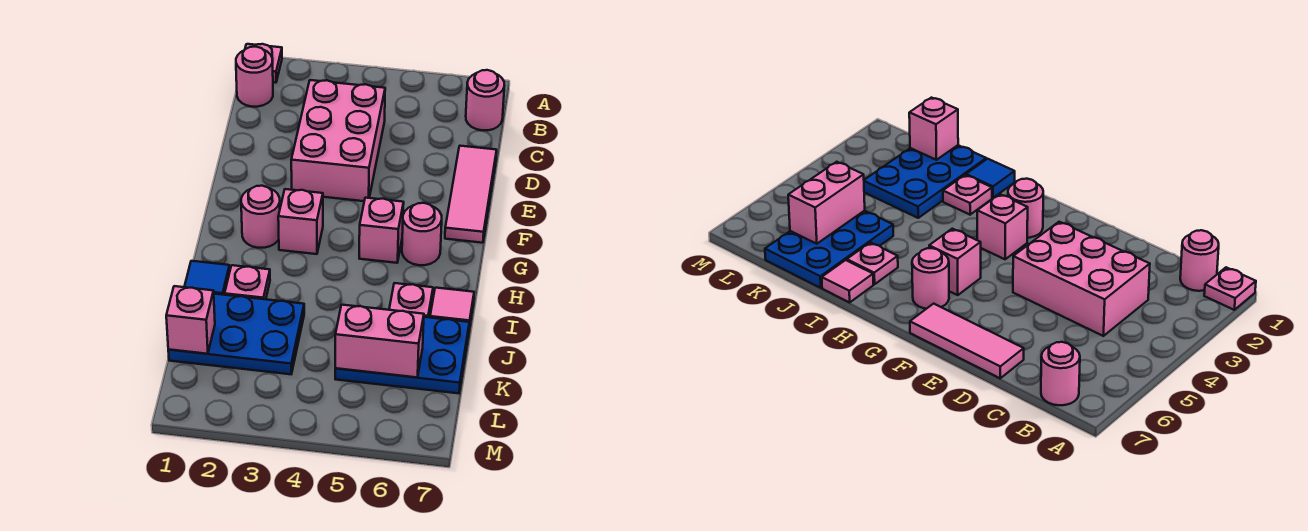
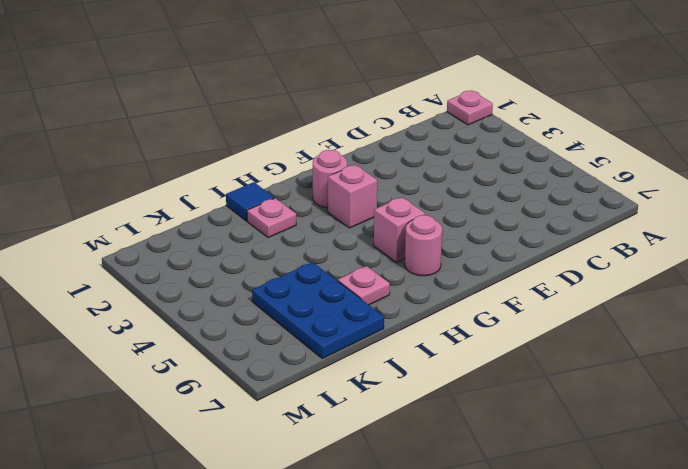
none -> pink 1x1 round brick [236,47,273,107]
none -> pink 1x1 round brick [466,70,504,130]
none -> pink 2x3 brick [291,80,385,201]

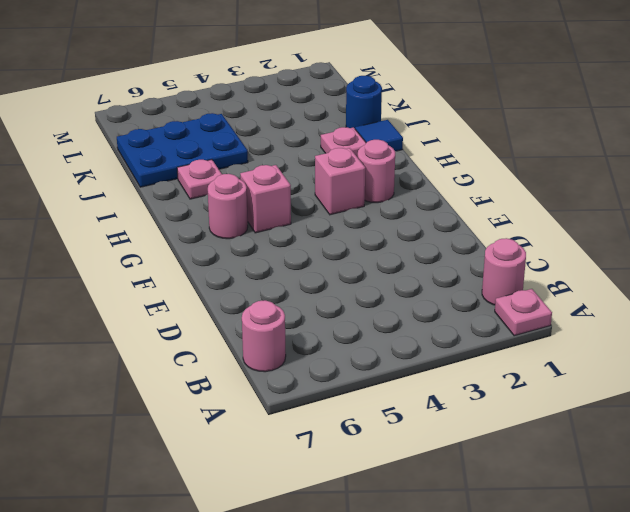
blue 1x1 round brick [346,76,382,128] -> blue 2x3 plate [168,294,304,374]
none -> pink 2x3 brick [291,80,385,201]
none -> pink 1x3 tile [445,146,497,243]
none -> pink 1x1 tile [430,288,474,328]

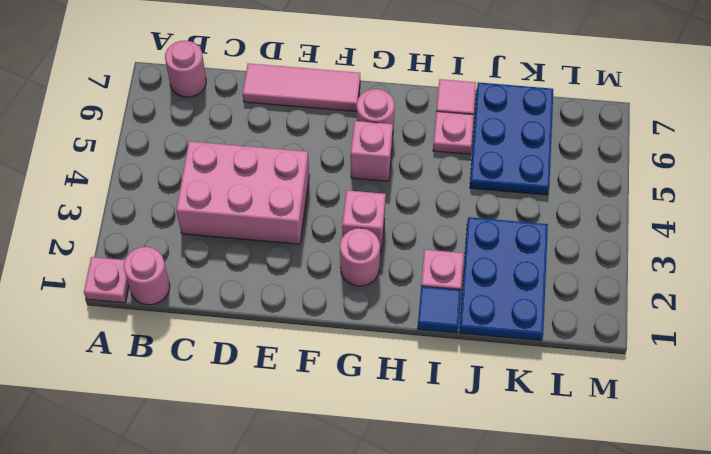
none -> pink 1x1 brick [166,286,215,354]
none -> pink 1x2 brick [335,305,424,377]

